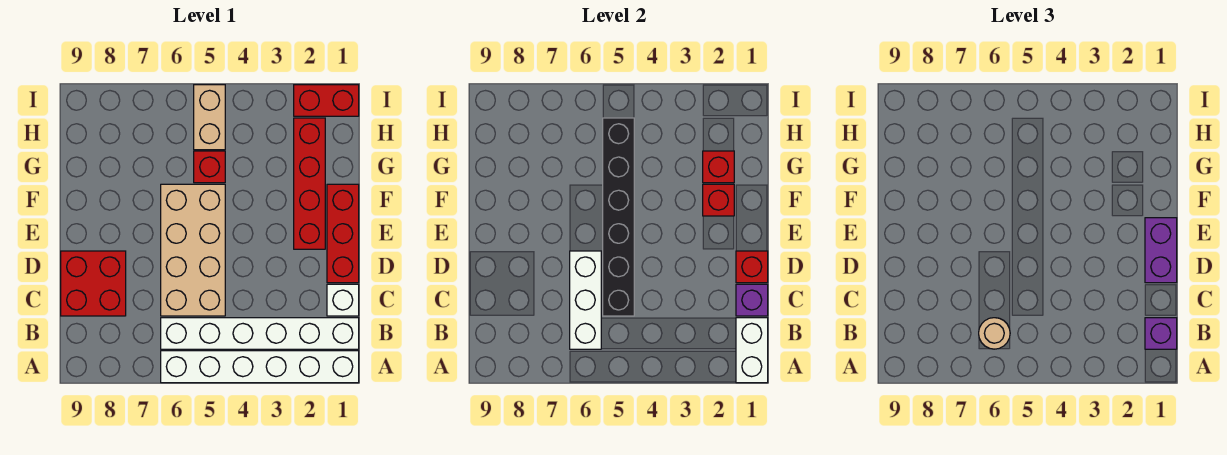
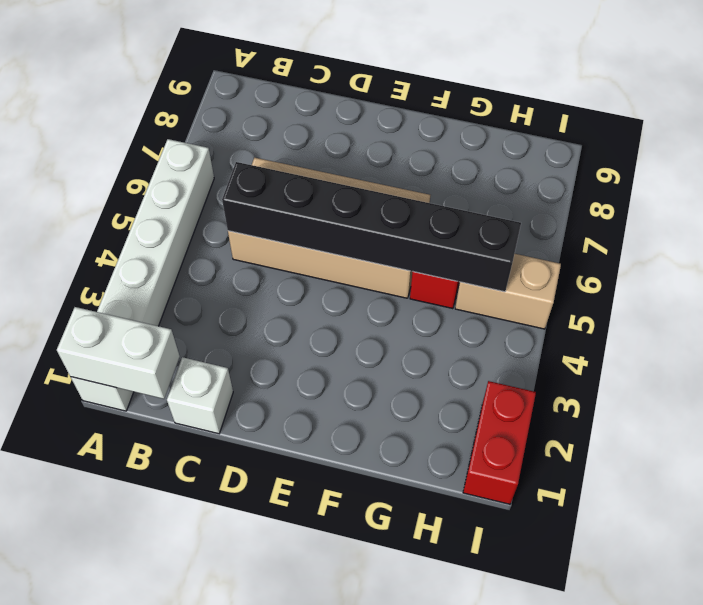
none -> white 1x6 brick [161,318,359,349]
none -> red 2x2 brick [61,251,126,316]
none -> red 1x3 brick [327,184,359,283]

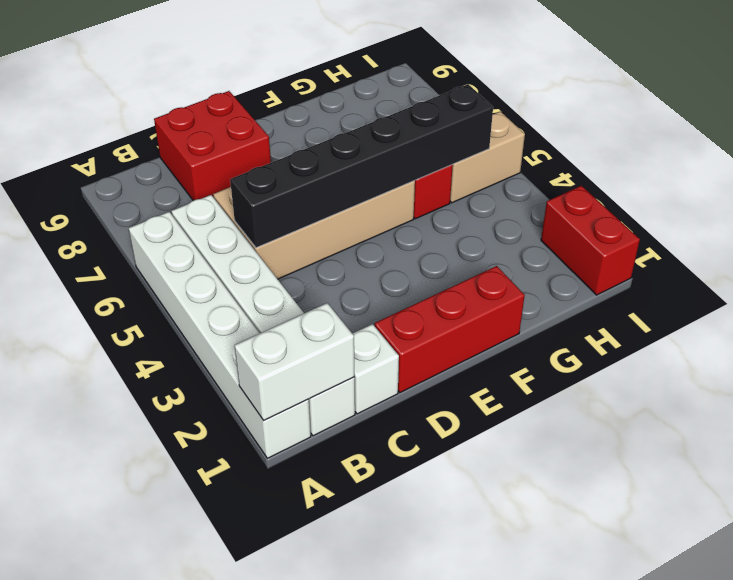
none -> red 1x4 brick [294,118,325,249]
none -> white 1x3 brick [570,251,601,349]
none -> purple 1x1 brick [736,284,768,316]

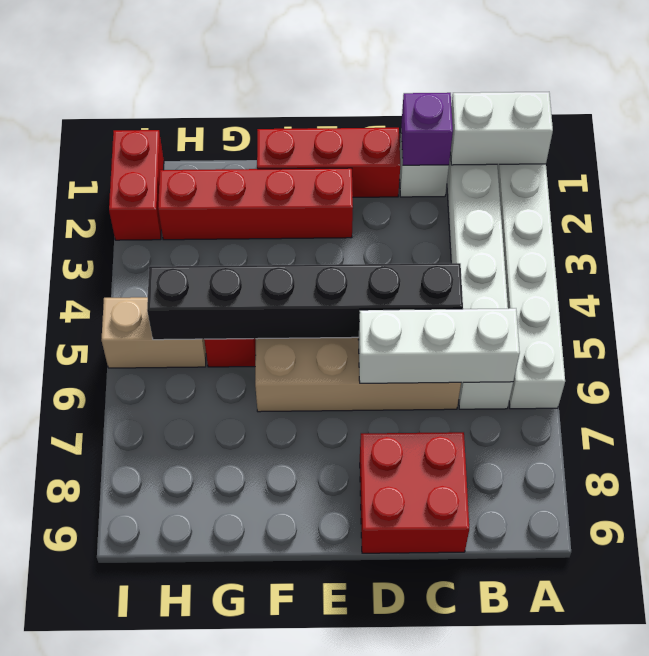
none -> red 1x1 brick [736,251,768,283]
none -> red 1x1 brick [703,184,734,216]
none -> red 1x1 brick [703,151,734,183]

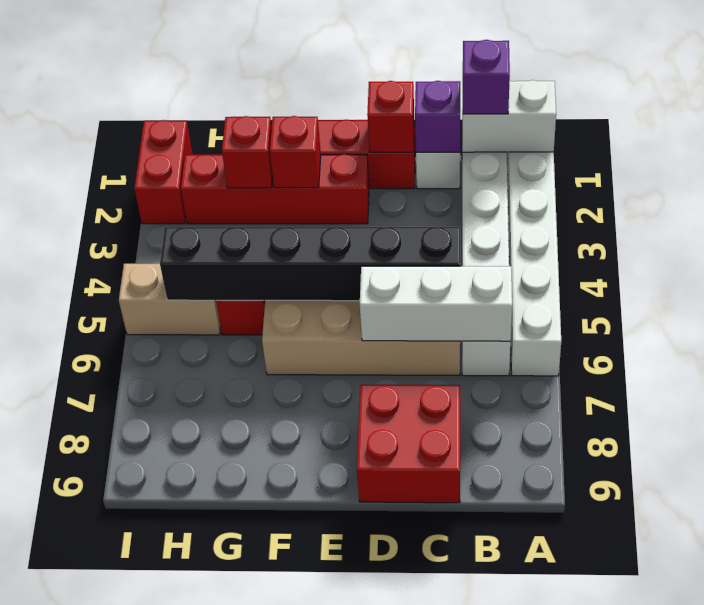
none -> tan 1x1 round brick [979,318,1010,349]
none -> purple 1x2 brick [1145,218,1177,283]

